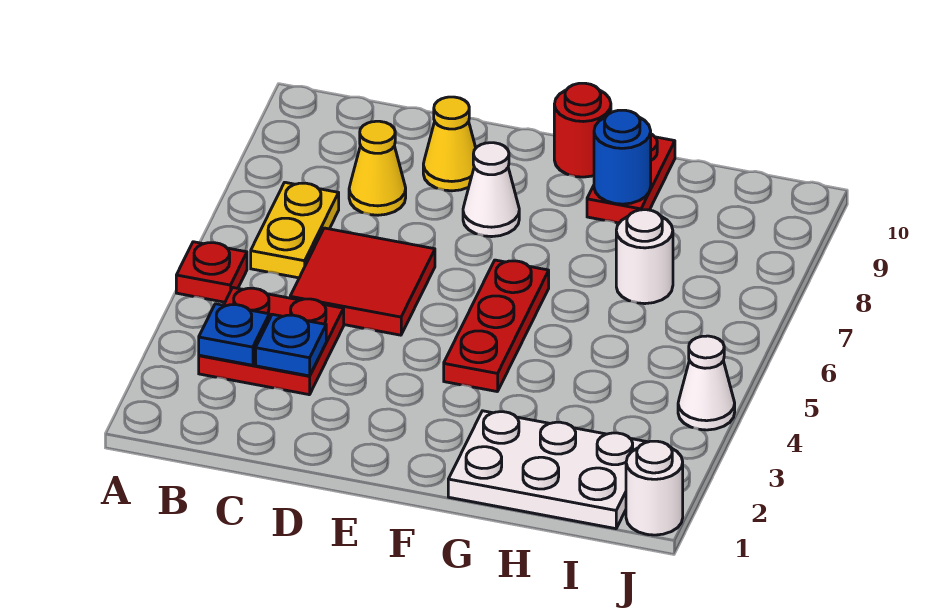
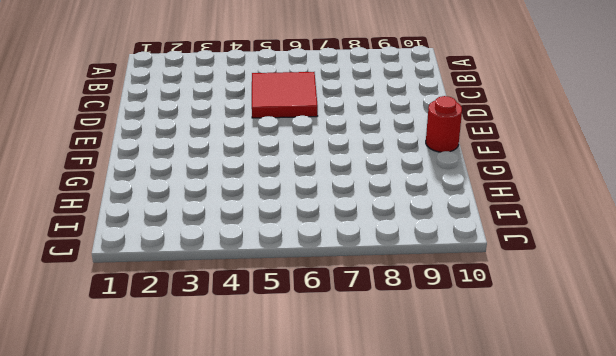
none -> red 1x1 plate [176,242,247,302]
none -> red 2x2 plate [199,288,344,395]
none -> yellow 1x2 plate [251,182,339,278]

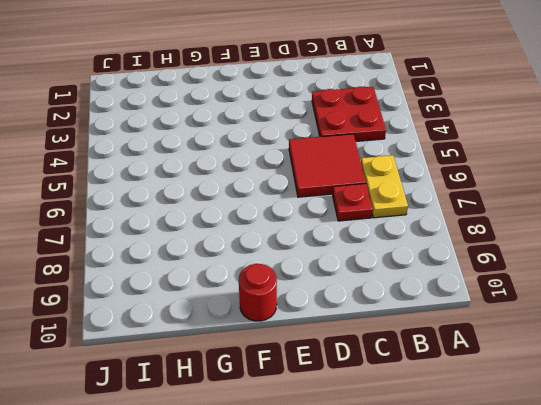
red 1x1 plate [333,184,373,221] -> red 1x1 plate moved to [176,242,247,302]
none -> yellow 1x1 cone [349,121,406,215]
none -> yellow 1x1 cone [423,97,476,191]
none -> white 1x1 cone [463,143,519,237]

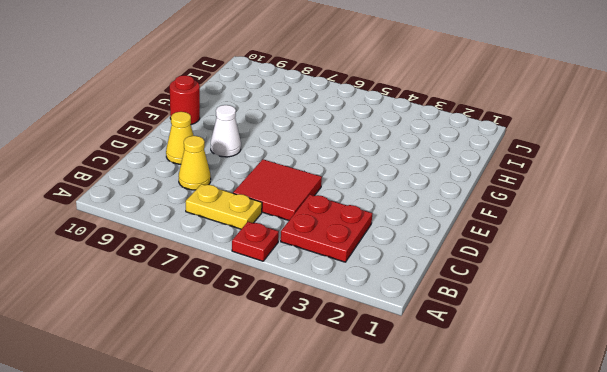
none -> red 1x3 plate [444,260,549,392]
none -> white 2x3 plate [448,411,646,529]
none -> red 1x2 plate [587,134,675,223]

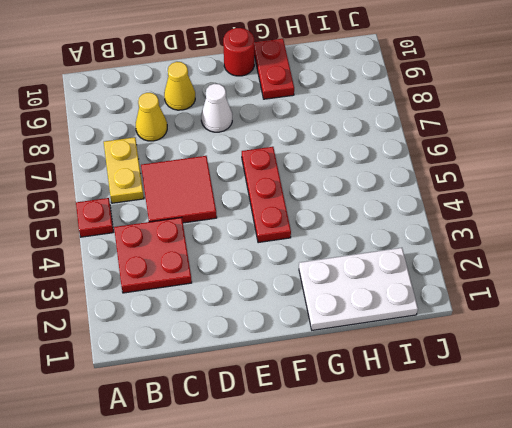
none -> white 1x1 round brick [616,210,673,304]
none -> white 1x1 round brick [626,441,683,535]
none -> white 1x1 cone [678,336,735,430]

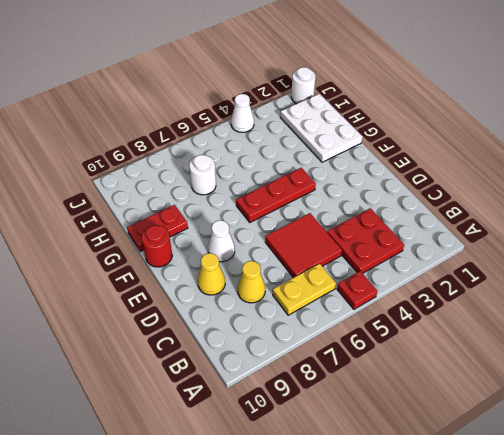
none -> blue 1x1 plate [199,304,269,365]
none -> blue 1x1 plate [256,314,326,376]
none -> blue 1x1 round brick [594,110,651,204]

